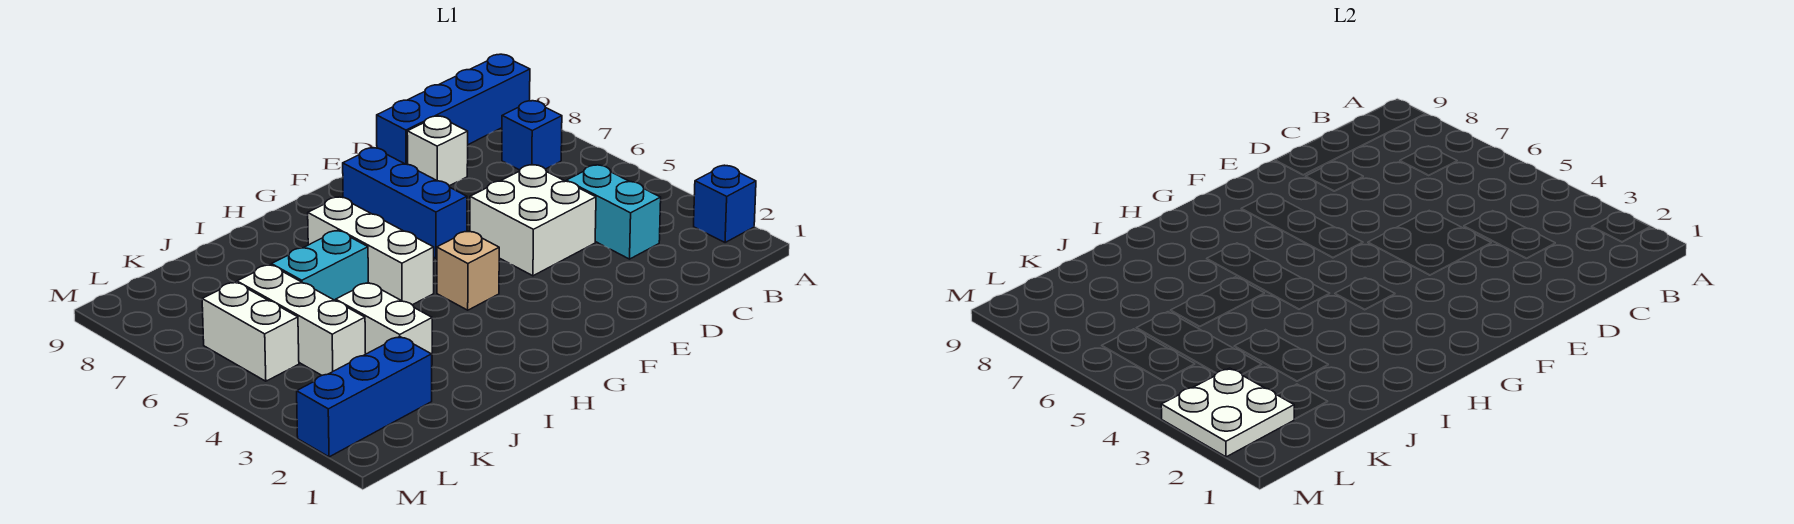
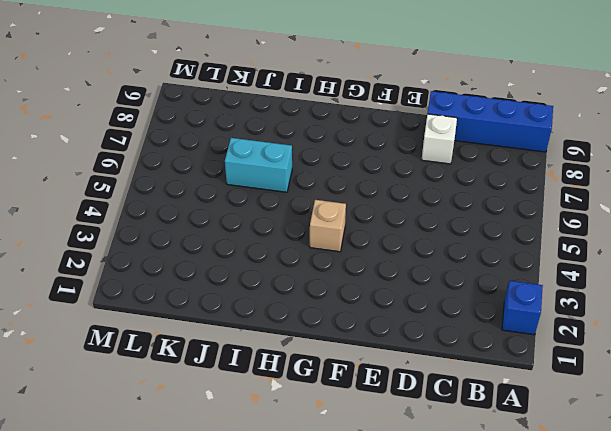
none -> blue 1x1 brick [502,101,562,170]
none -> cyan 1x2 brick [566,165,661,259]
none -> white 2x2 brick [470,165,596,276]

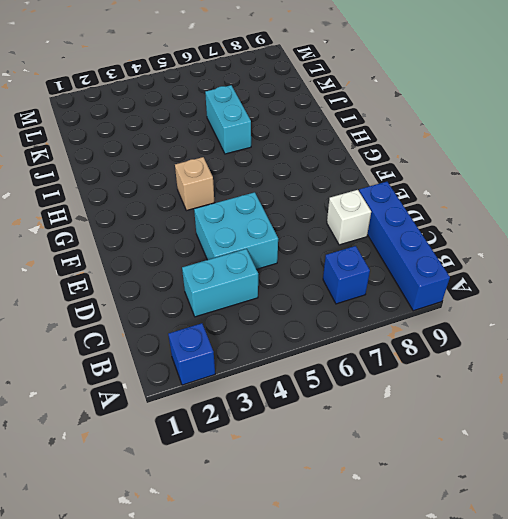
cyan 2x2 brick [194,192,278,269] -> white 2x2 brick [470,165,596,276]
none -> blue 1x3 brick [343,148,467,258]
none -> white 1x3 brick [308,197,434,305]
none -> white 1x2 brick [336,283,432,354]

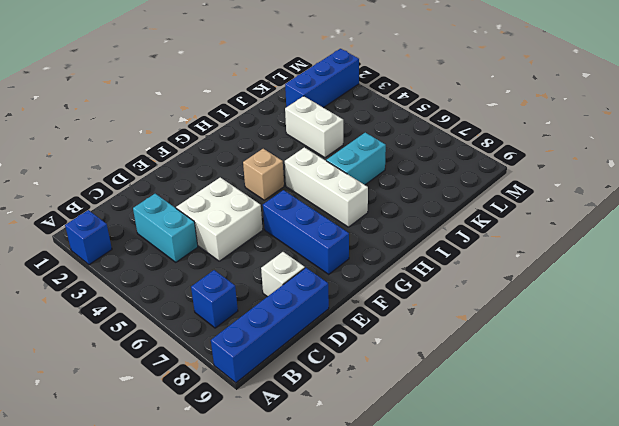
none -> white 1x3 brick [237,265,366,375]
none -> white 1x2 brick [202,282,299,381]
none -> white 2x2 plate [1161,368,1294,457]

